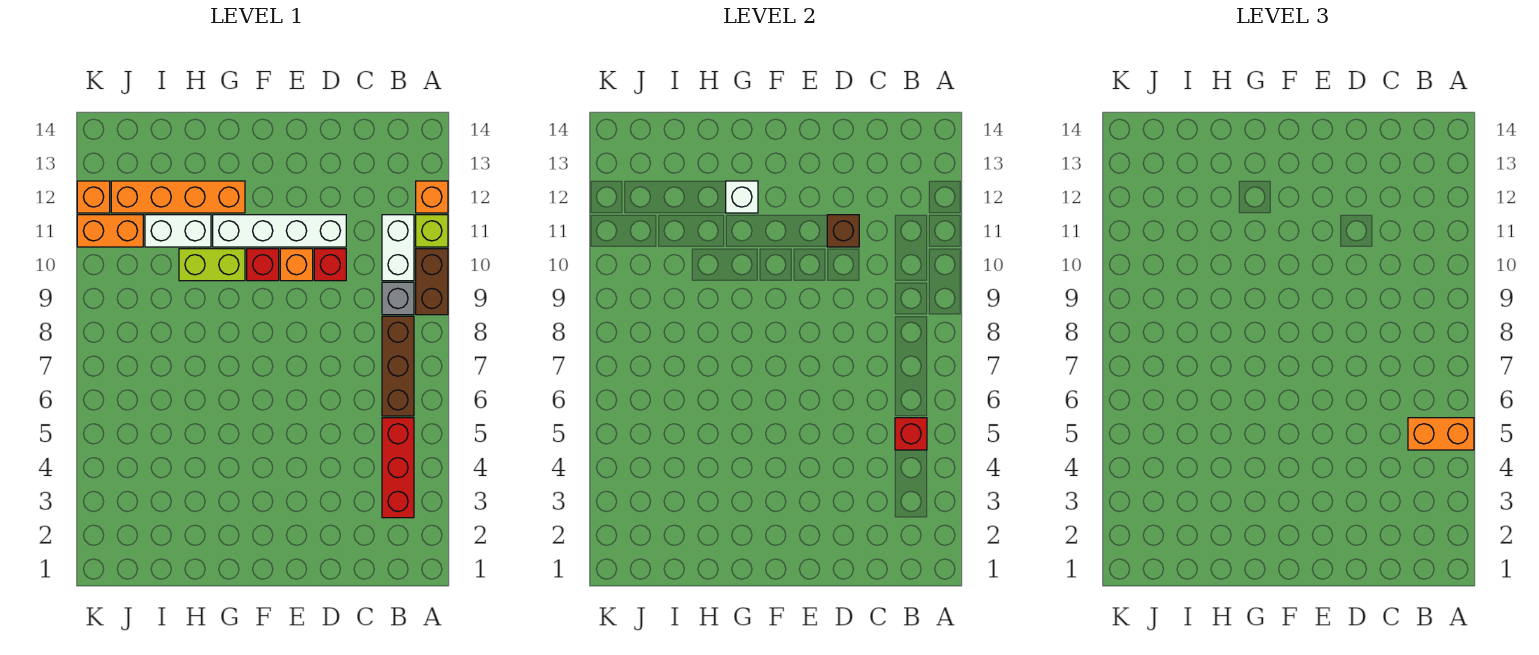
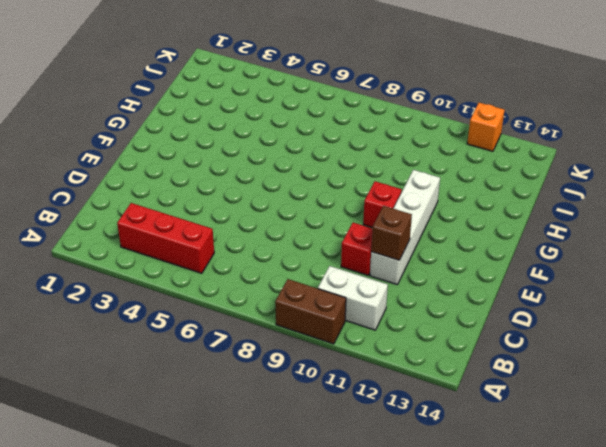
none -> lime 1x1 brick [416,215,448,247]
none -> orange 1x1 brick [416,181,448,213]
none -> brown 1x3 brick [382,316,414,416]

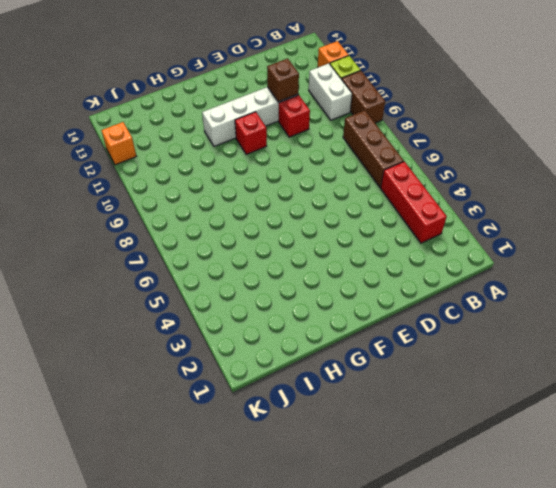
none -> grey 1x1 brick [382,282,414,315]
none -> orange 1x1 brick [280,249,313,281]
none -> lime 1x2 brick [179,249,245,281]

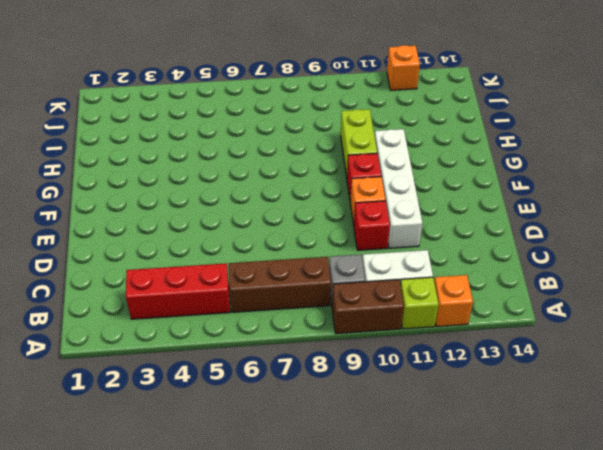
none -> orange 1x4 brick [111,181,245,213]
none -> white 1x2 brick [145,215,211,247]
none -> orange 1x2 brick [77,215,143,247]

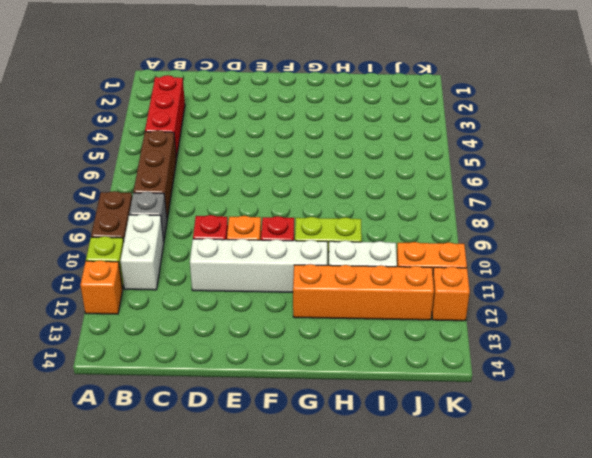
none -> red 1x1 brick [895,418,927,450]
none -> brown 1x1 brick [827,215,859,247]
none -> white 1x1 brick [726,181,758,213]

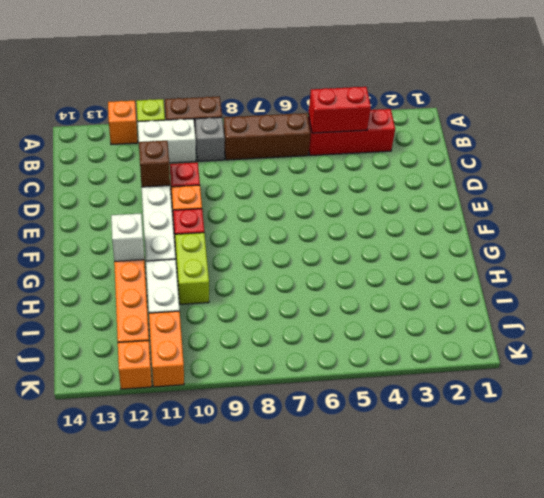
red 1x2 brick [309,87,371,133] -> red 1x1 brick [895,418,927,450]
none -> orange 1x2 brick [1408,418,1474,450]

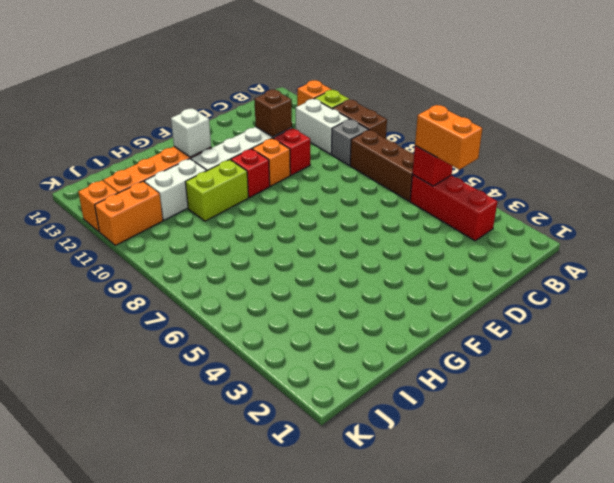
orange 1x2 brick [415,105,482,170] -> orange 1x2 brick turned to [1408,418,1474,450]

